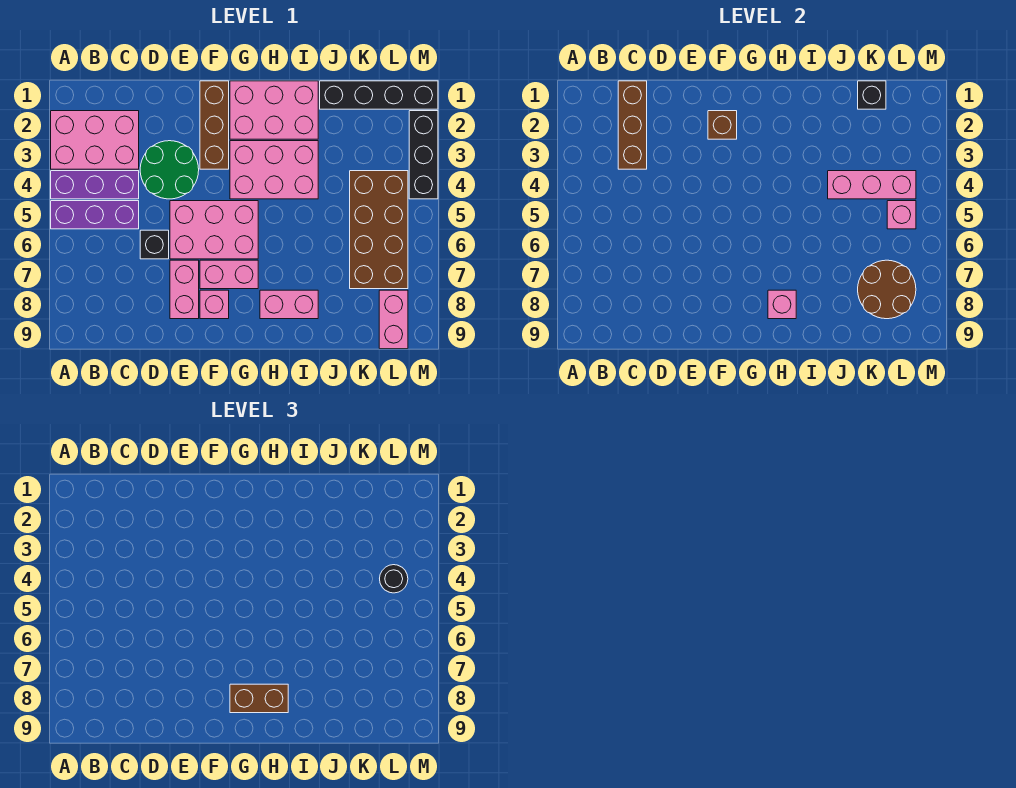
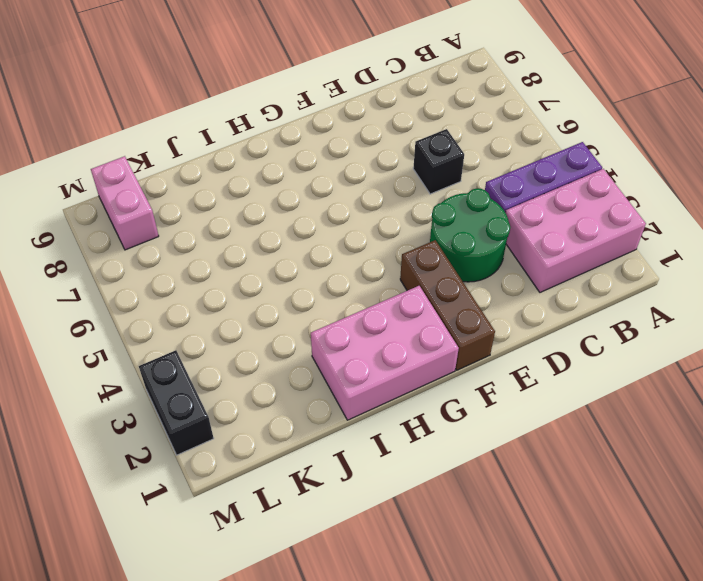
black 1x2 brick [139,350,214,455] -> black 1x3 brick [409,111,438,199]
none -> purple 1x3 brick [51,201,139,229]
none -> pink 2x3 brick [170,201,258,259]
none -> pink 1x2 brick [170,260,199,319]

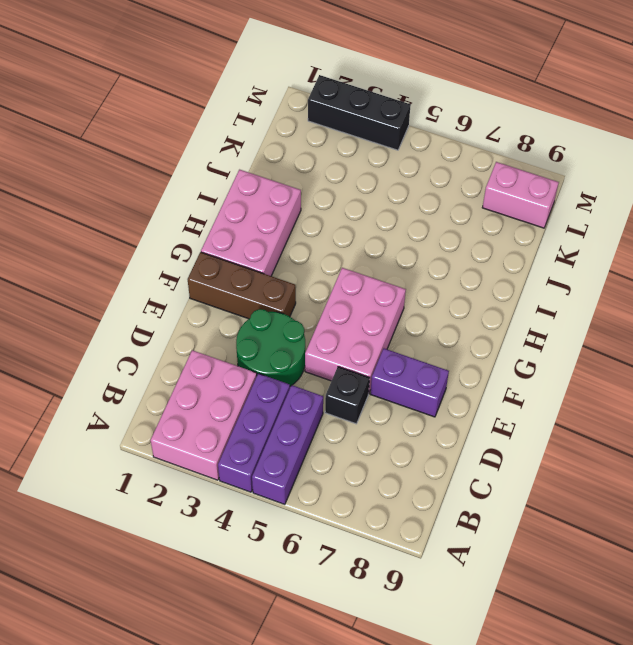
purple 1x2 brick [371,349,449,417] -> pink 1x2 brick [170,260,199,319]
none -> pink 1x2 brick [200,260,258,289]
none -> pink 1x1 brick [200,290,229,319]
none -> pink 2x3 brick [230,141,318,199]

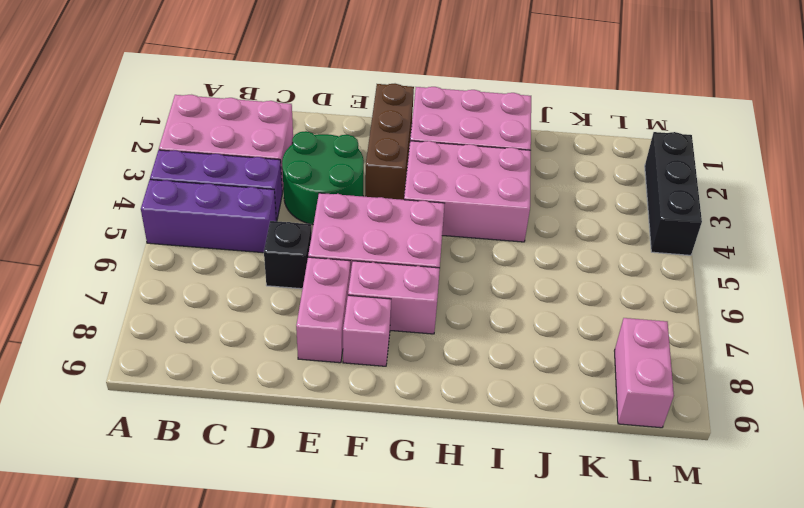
none -> pink 1x2 brick [260,290,318,319]
none -> black 1x4 brick [320,81,438,109]
none -> brown 2x4 brick [350,171,408,289]

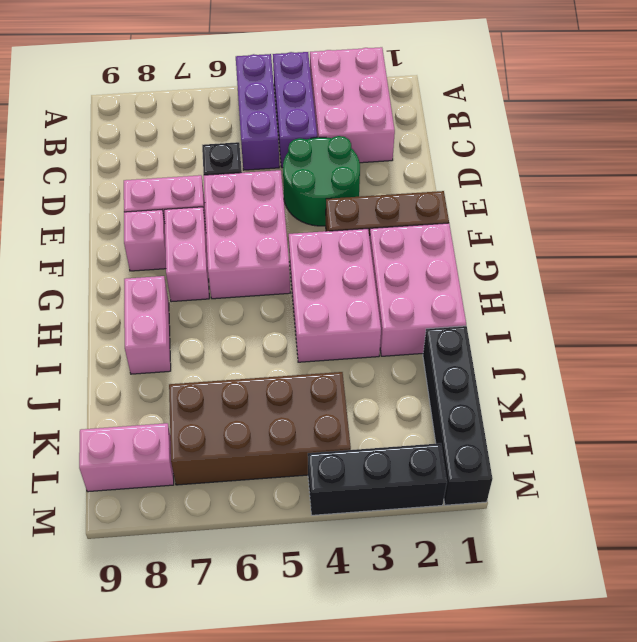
none -> brown 1x3 brick [618,81,647,169]
none -> brown 1x1 brick [708,111,737,139]
none -> pink 1x1 brick [768,290,796,319]

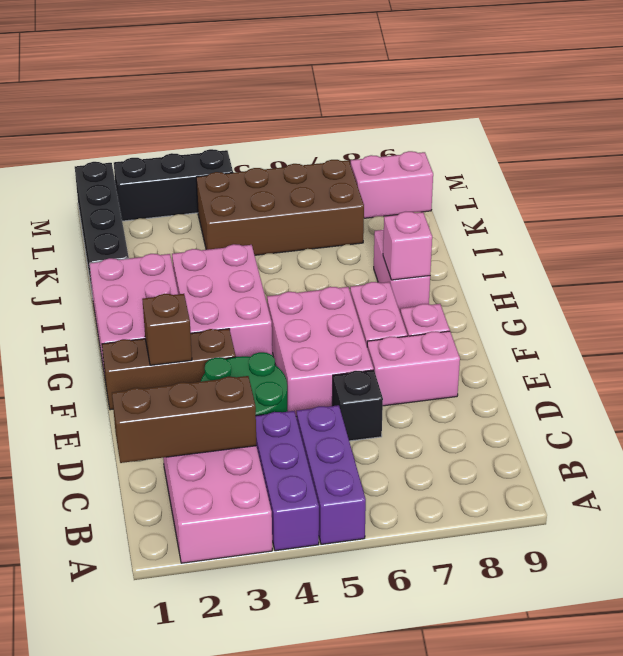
none -> pink 1x3 brick [828,171,916,199]
none -> black 1x1 brick [858,81,886,109]
none -> brown 2x2 round brick [858,260,916,319]

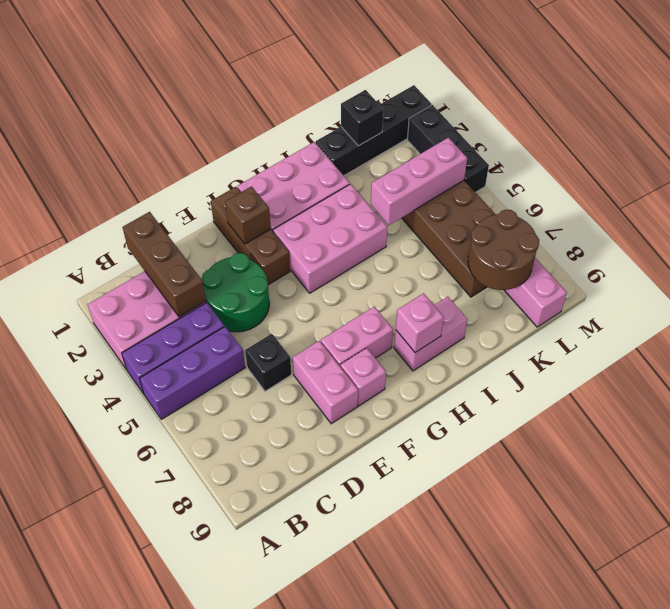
none -> pink 2x3 brick [170,201,258,259]
none -> pink 1x1 brick [887,201,916,229]
none -> brown 1x2 brick [230,684,288,713]

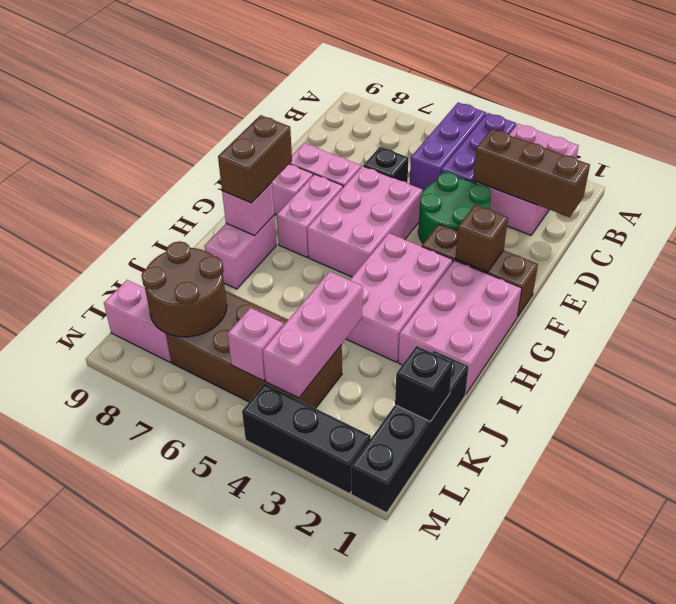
none -> black 1x1 round brick [380,565,408,593]

